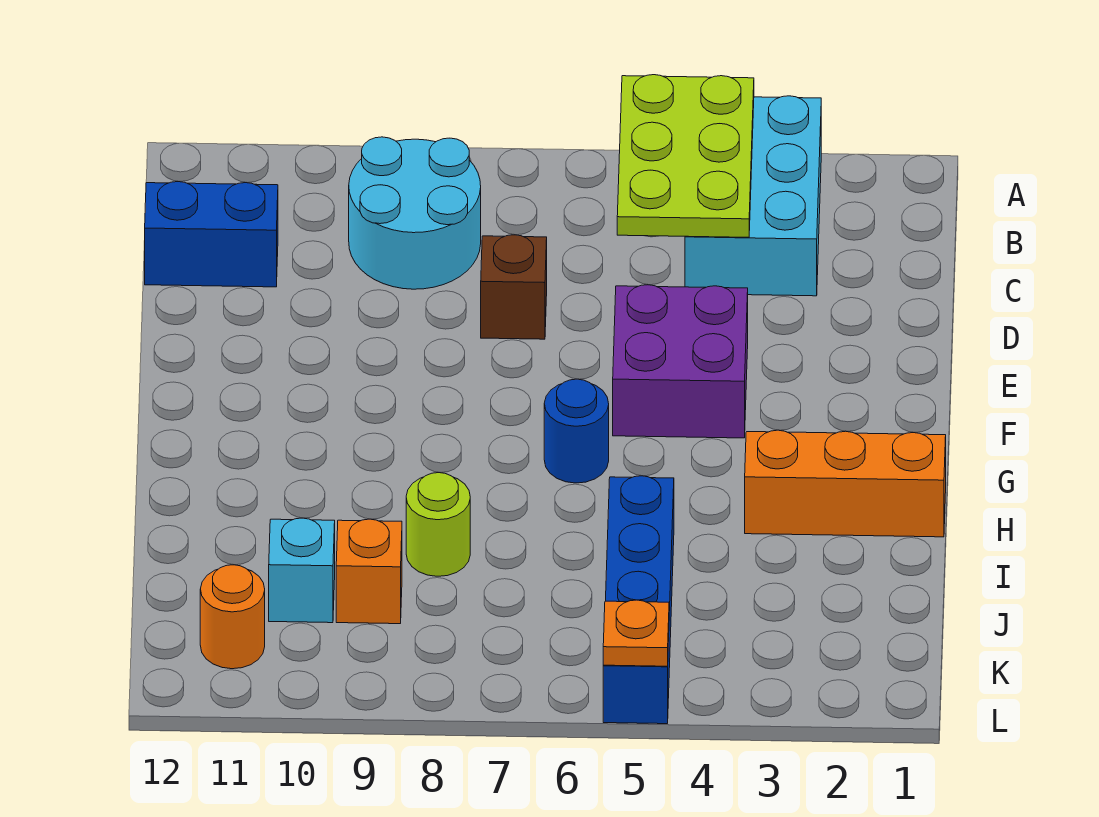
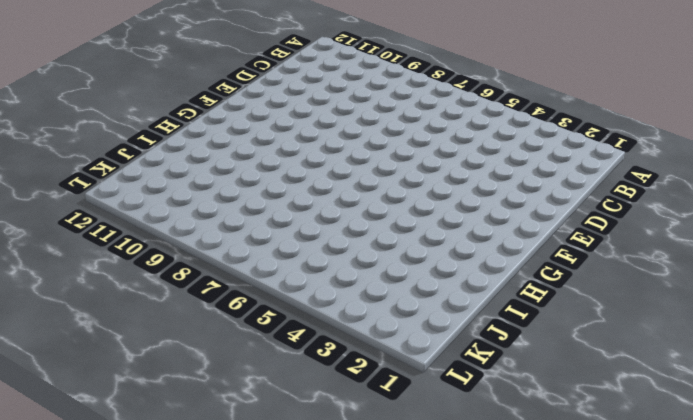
none -> cyan 2x3 brick [685,96,821,296]
none -> cyan 2x2 round brick [349,137,481,289]
none -> blue 1x2 brick [145,182,278,287]

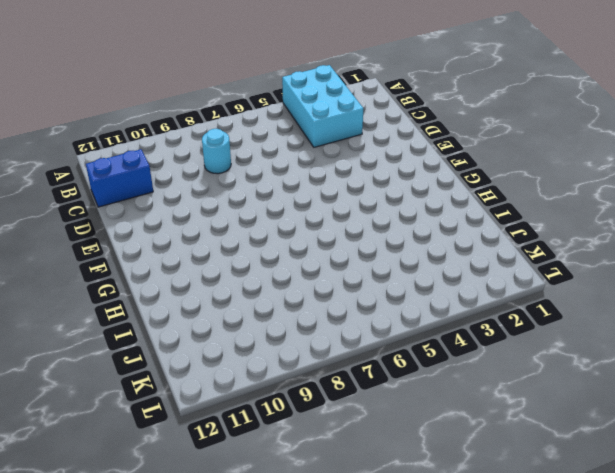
cyan 1x1 round brick [202,129,231,174] -> cyan 2x2 round brick [349,137,481,289]
none -> brown 1x1 brick [481,235,547,339]
none -> purple 2x2 brick [613,285,748,438]
none -> blue 1x1 round brick [544,379,609,483]

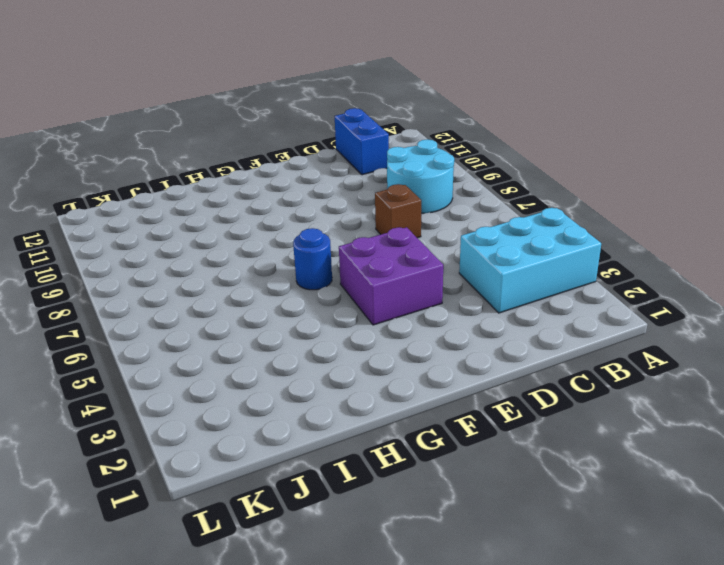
none -> orange 1x3 brick [745,430,946,537]
none -> blue 1x4 brick [603,476,674,724]
none -> lime 1x1 round brick [406,473,470,576]

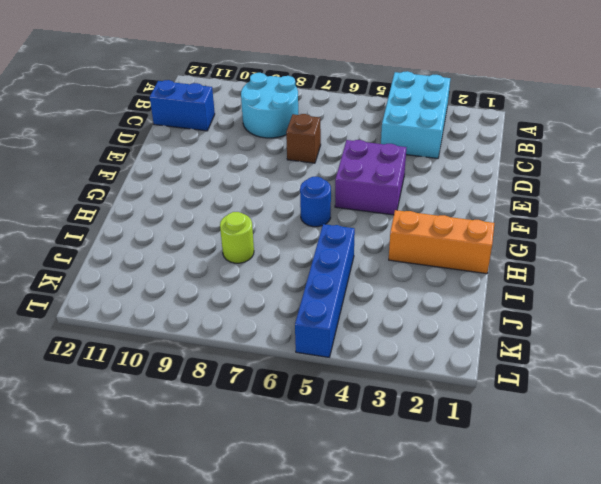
none -> orange 1x1 brick [336,519,402,624]
none -> cyan 1x1 brick [269,518,335,623]
none -> orange 1x1 round brick [200,565,265,669]

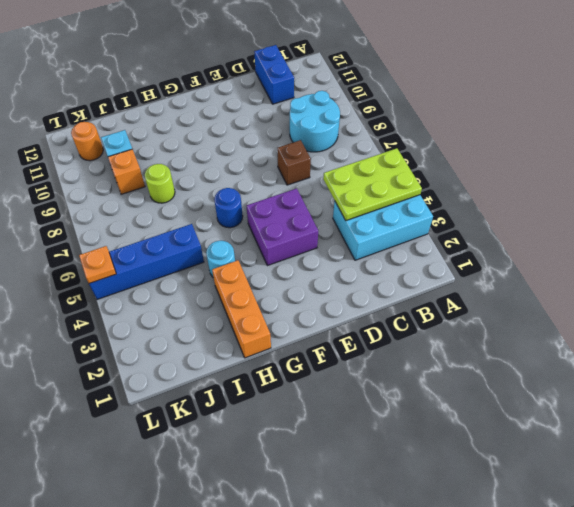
cyan 1x1 round brick [206,241,235,278] -> none

